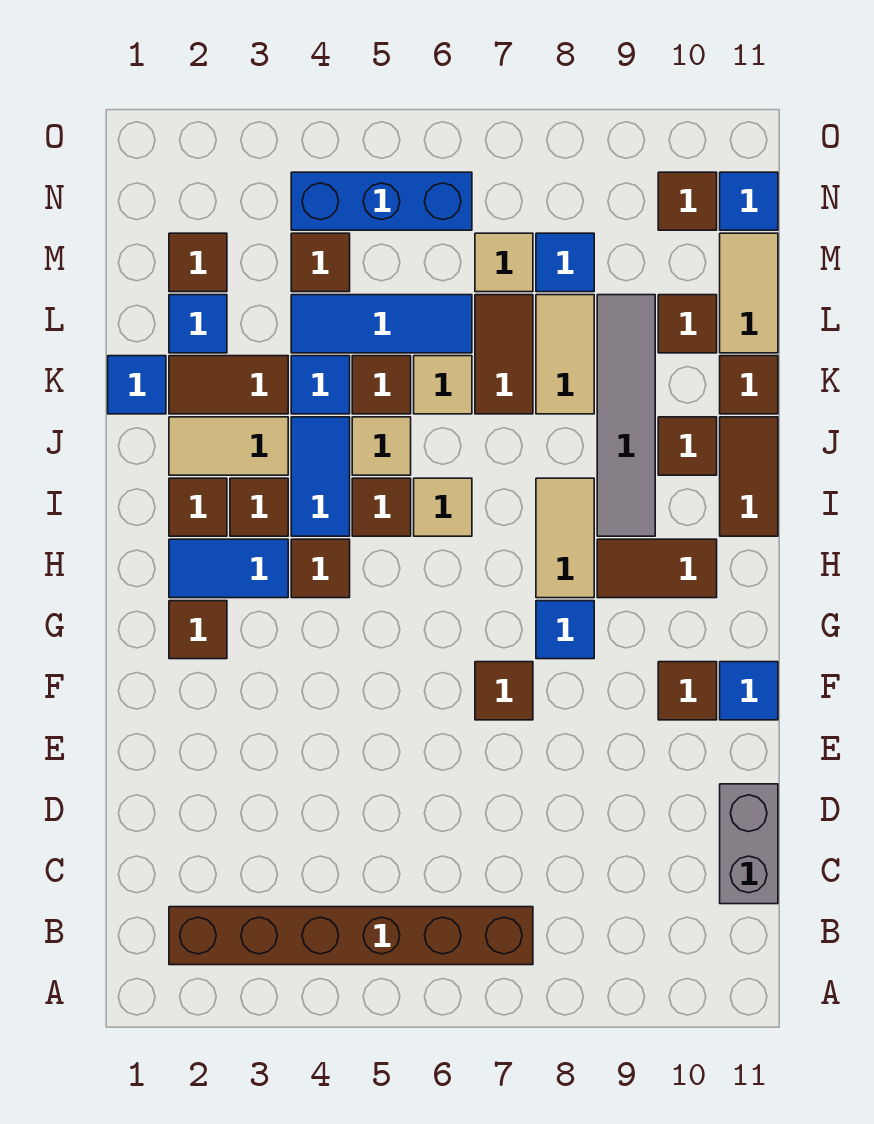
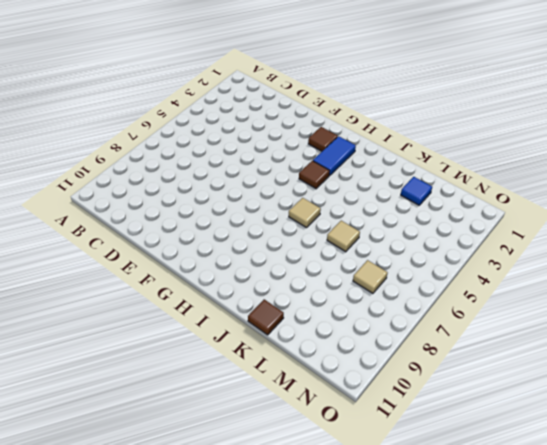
none -> brown 1x6 brick [169,907,533,965]
none -> grey 1x2 brick [720,784,778,904]
none -> brown 1x1 tile [475,662,533,720]
none -> brown 1x1 tile [658,662,717,720]

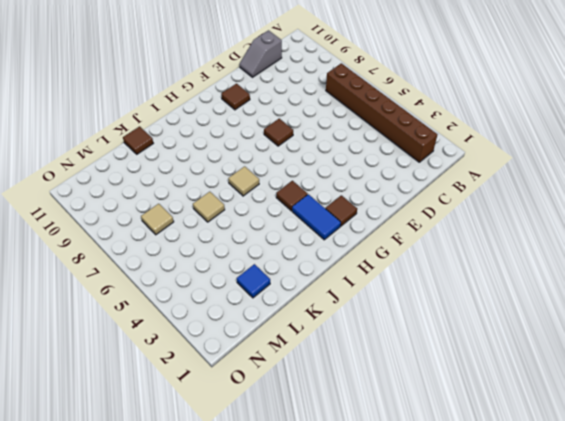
grey 1x2 slope [239,30,282,77] -> grey 1x2 brick [720,784,778,904]
none -> blue 1x1 tile [720,662,778,720]
none -> blue 1x1 tile [536,601,594,659]
none -> tan 1x2 tile [536,478,594,598]
none -> brown 1x2 tile [597,539,717,598]

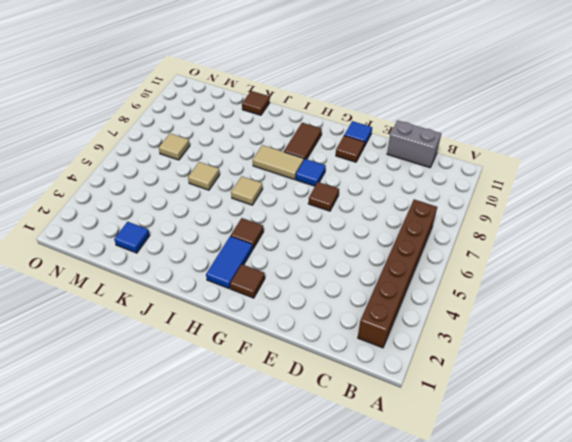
none -> brown 1x1 tile [169,478,227,536]
none -> brown 1x1 tile [230,478,288,536]
none -> blue 1x2 tile [291,417,350,536]
none -> brown 1x1 tile [352,478,411,536]

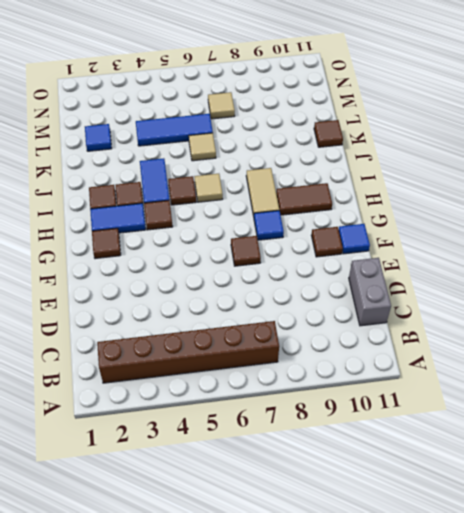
none -> grey 1x4 tile [597,295,655,536]
none -> brown 1x2 tile [720,417,778,536]
none -> tan 1x2 tile [169,417,288,475]
none -> tan 1x1 tile [352,417,411,475]

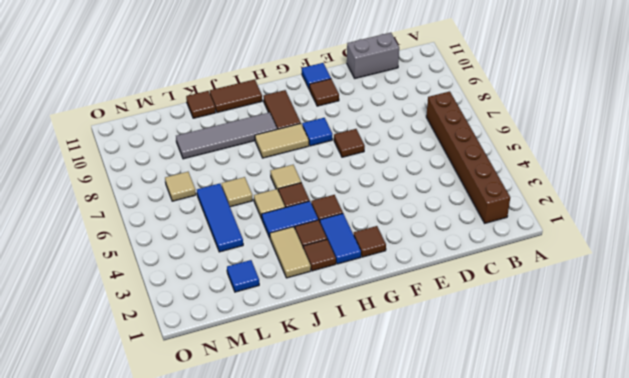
none -> brown 1x1 tile [658,417,717,475]
none -> blue 1x1 tile [108,356,166,414]
none -> brown 1x2 tile [169,356,288,414]
none -> blue 1x1 tile [291,356,350,414]

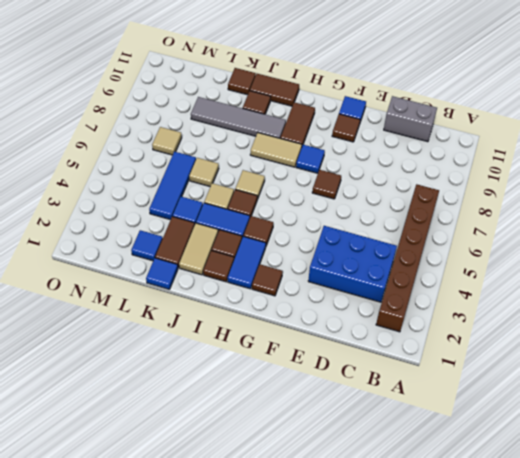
blue 2x3 brick [308,226,397,302] -> none
none -> brown 1x1 tile [352,356,411,414]
none -> brown 1x2 tile [475,295,533,414]
none -> tan 1x2 tile [536,295,594,414]
none -> brown 1x1 tile [658,295,717,353]

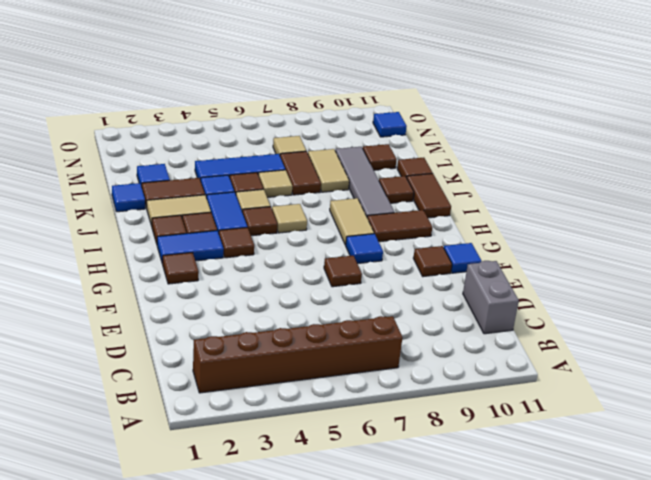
none -> tan 1x2 tile [720,233,778,353]
none -> brown 1x1 tile [169,233,227,292]
none -> brown 1x1 tile [291,233,350,292]
none -> blue 1x1 tile [536,233,594,292]

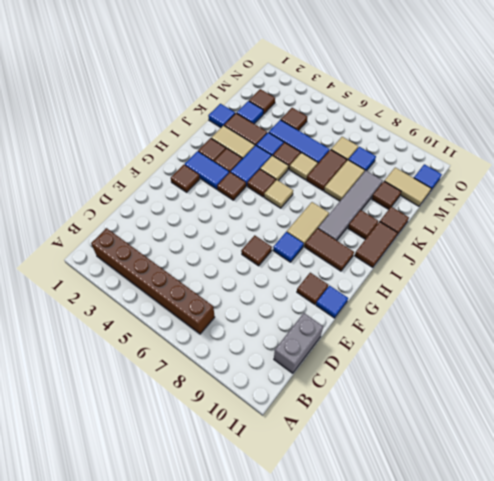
tan 1x2 tile [385,168,431,206] -> tan 1x2 tile turned to [720,233,778,353]
none -> blue 1x3 brick [291,172,472,230]
none -> brown 1x1 tile [658,172,717,230]

